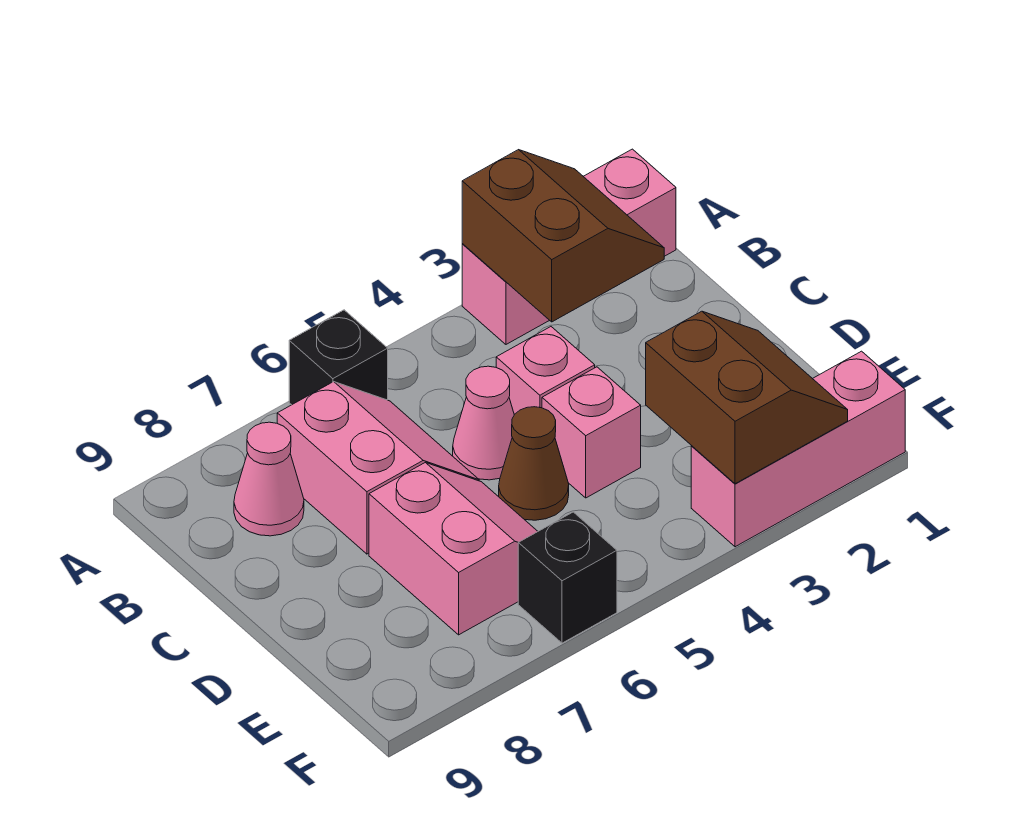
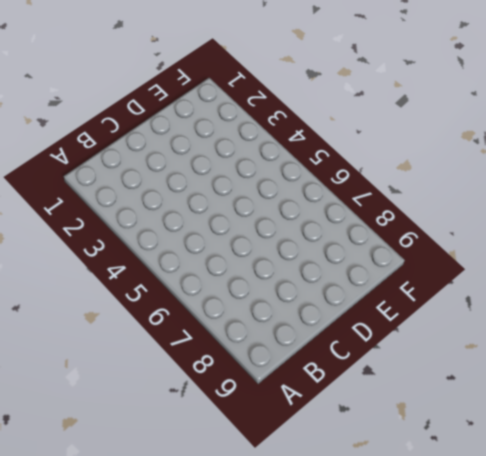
none -> pink 1x3 brick [462,149,676,344]
none -> black 1x1 brick [289,310,388,405]
none -> pink 2x2 slope [277,382,479,554]

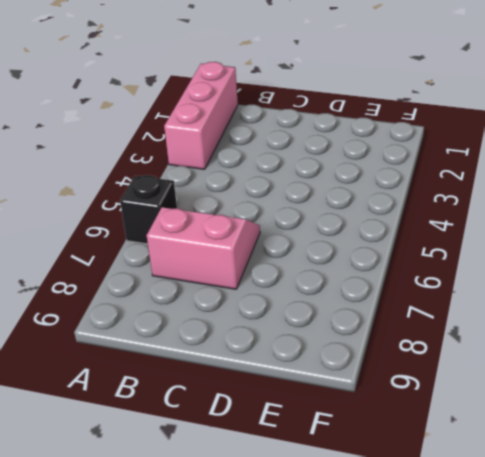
none -> pink 1x1 cone [234,422,304,536]
none -> pink 1x1 brick [496,327,595,414]
none -> pink 1x1 cone [453,366,514,480]

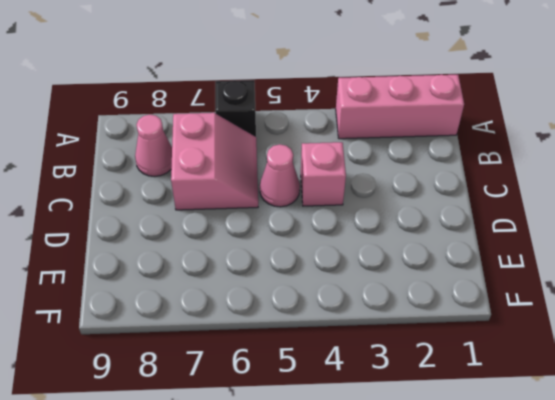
none -> pink 1x1 brick [542,367,641,498]
none -> brown 1x1 cone [499,407,569,520]
none -> pink 2x2 slope [369,463,538,635]

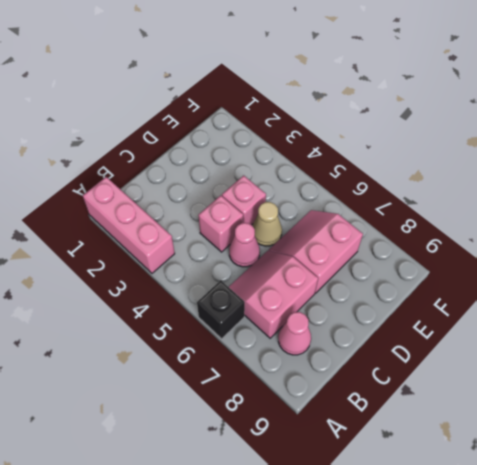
tan 1x1 cone [252,202,282,246] -> brown 1x1 cone [499,407,569,520]
none -> pink 1x3 brick [691,351,905,547]
none -> black 1x1 brick [518,512,617,643]
none -> brown 2x2 slope [462,150,664,322]

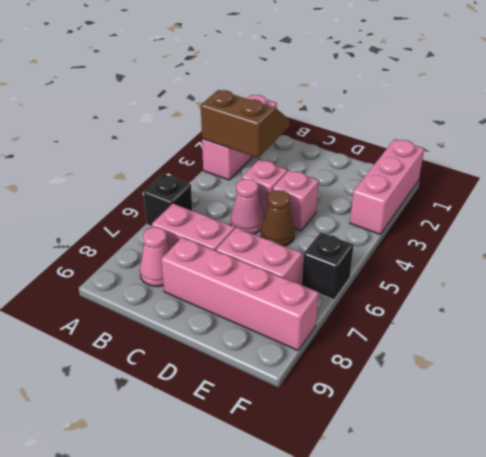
pink 1x4 brick [161,237,319,350] -> none
none -> brown 2x2 slope [646,311,848,484]

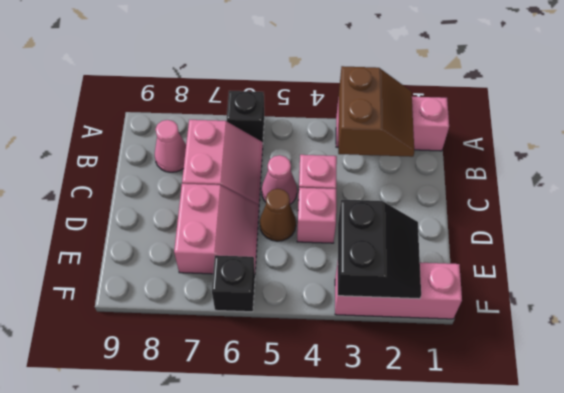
black 2x2 slope [338,200,421,299] -> brown 2x2 slope [646,311,848,484]

